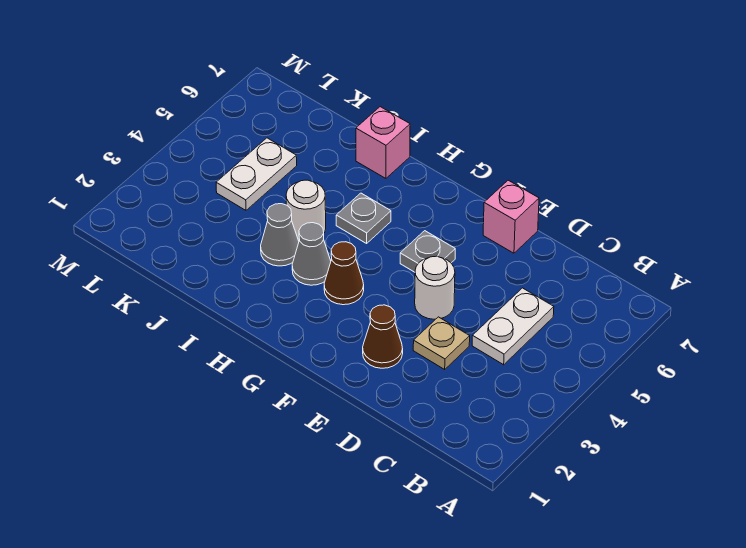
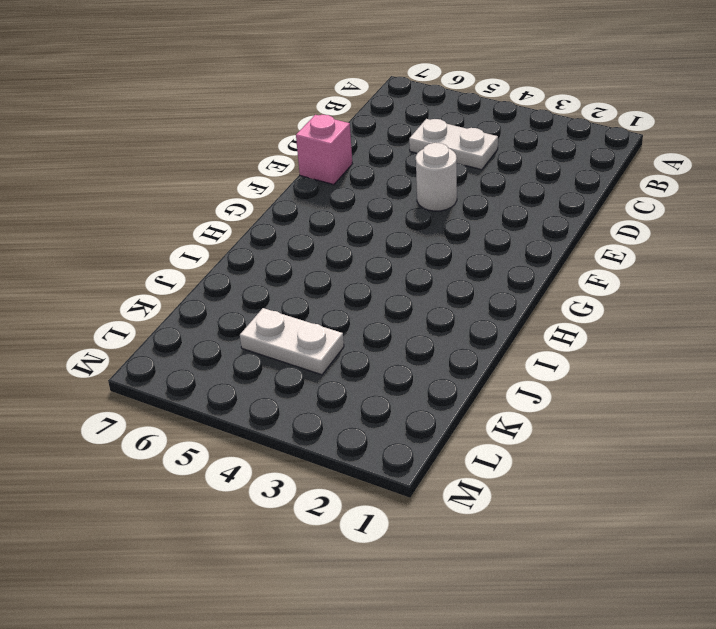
none -> tan 1x1 plate [413,317,470,369]
none -> brown 1x1 cone [363,305,403,368]
none -> grey 1x1 plate [400,231,455,272]

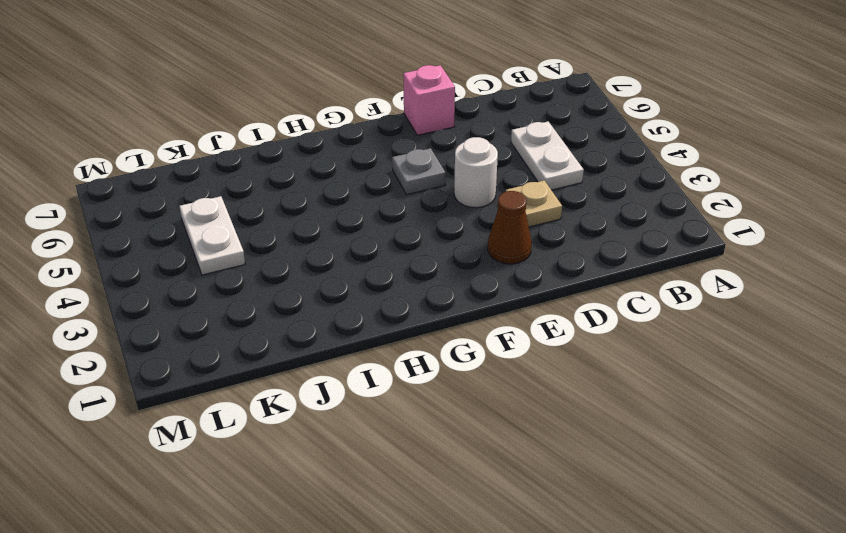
none -> brown 1x1 cone [324,242,364,305]
none -> grey 1x1 cone [292,223,331,285]
none -> grey 1x1 plate [336,193,391,243]

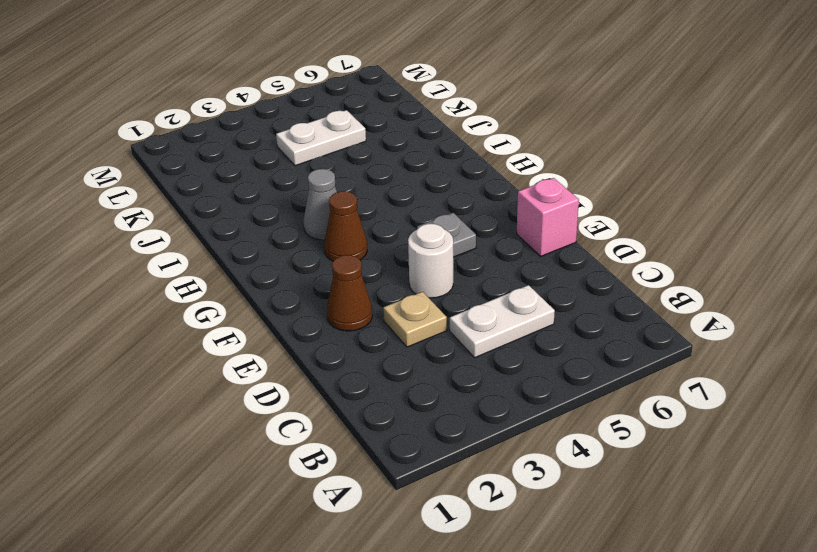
none -> grey 1x1 plate [336,193,391,243]
none -> grey 1x1 cone [261,204,299,266]
none -> white 1x1 round brick [286,180,326,241]

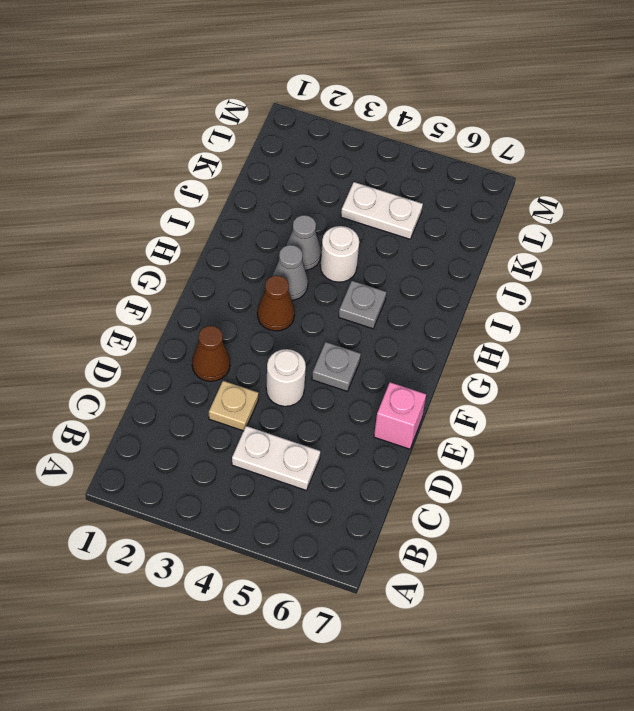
none -> pink 1x1 brick [356,107,410,178]

